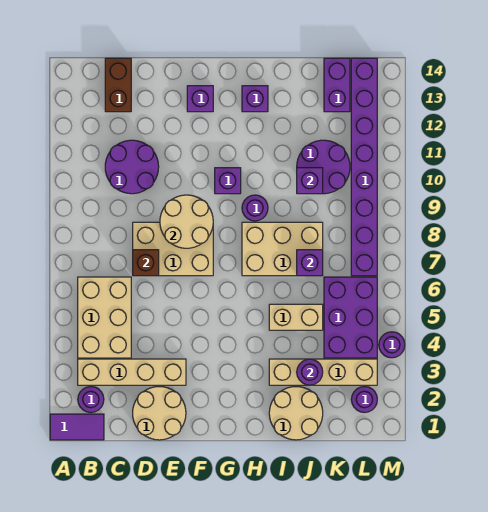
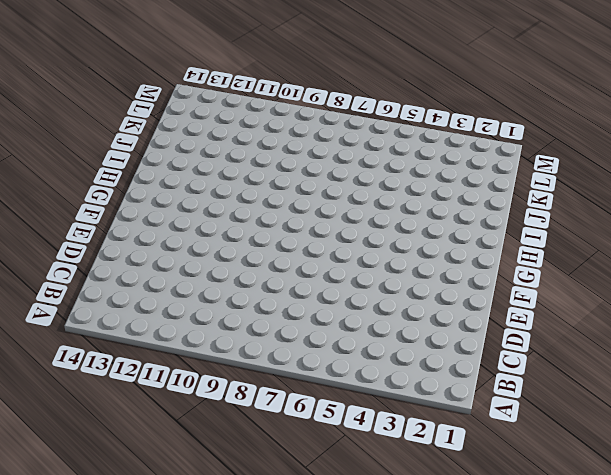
none -> purple 1x2 tile [50,414,104,440]
none -> purple 1x1 round brick [78,387,104,412]
none -> tan 1x4 brick [78,359,186,385]

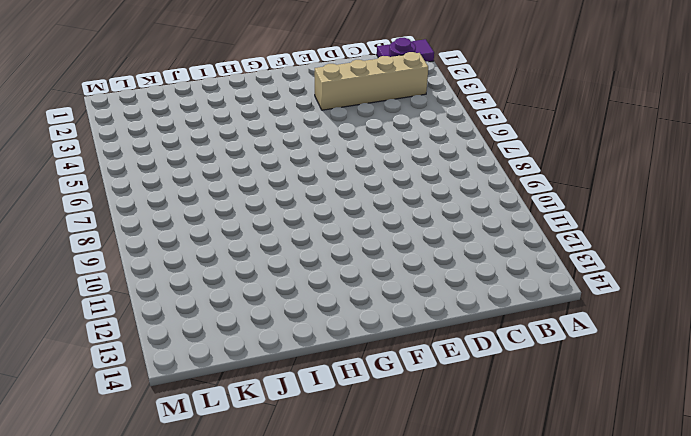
none -> tan 2x3 brick [78,277,131,358]
none -> purple 2x2 round brick [105,140,159,194]
none -> brown 1x2 brick [105,58,131,112]

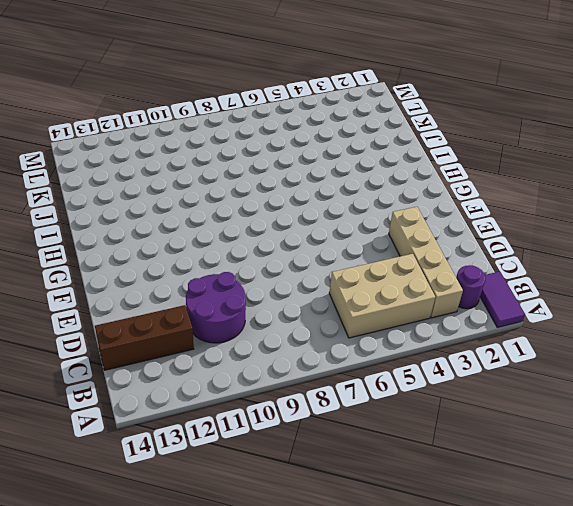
brown 1x3 brick [95,305,194,370] -> brown 1x2 brick [105,58,131,112]
none -> tan 2x2 round brick [133,387,186,440]
none -> tan 2x3 brick [133,222,213,276]
none -> purple 1x1 brick [187,86,213,112]

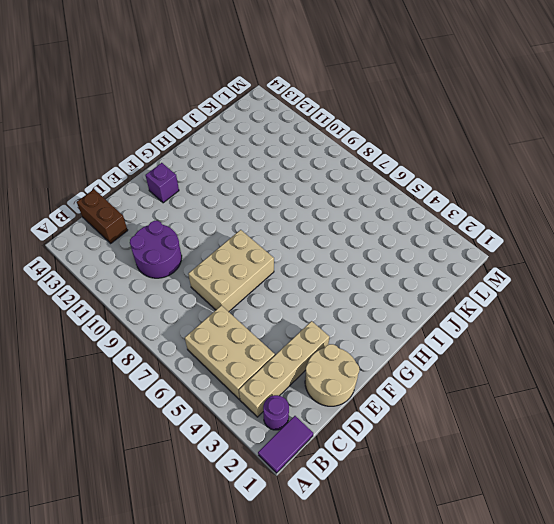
none -> purple 1x1 brick [215,168,241,194]
none -> tan 2x3 brick [242,222,323,276]
none -> purple 1x1 round brick [242,195,268,221]

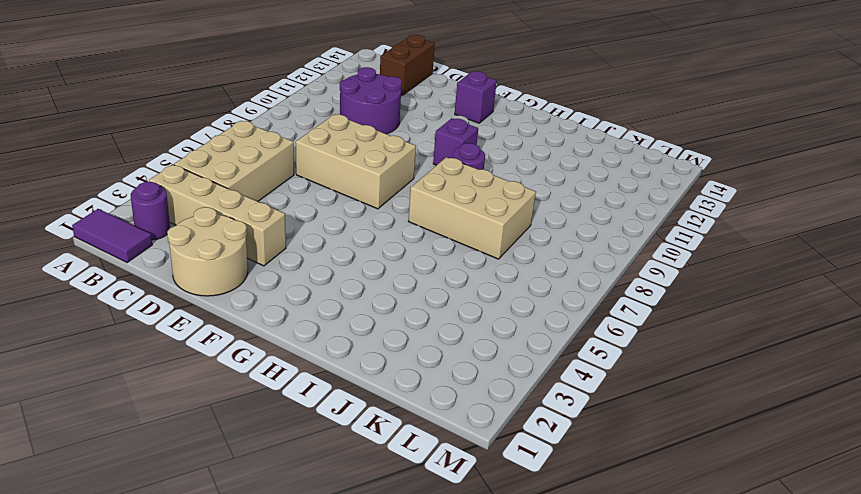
none -> purple 1x1 brick [242,86,268,112]
none -> tan 2x2 round brick [269,387,323,440]
none -> tan 1x4 brick [269,359,377,385]

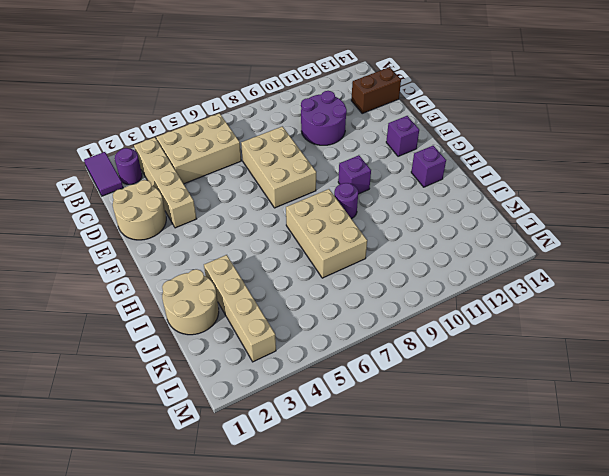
none -> tan 1x2 brick [269,304,323,330]
none -> purple 2x2 round brick [297,140,350,194]
none -> purple 2x3 brick [324,277,377,358]

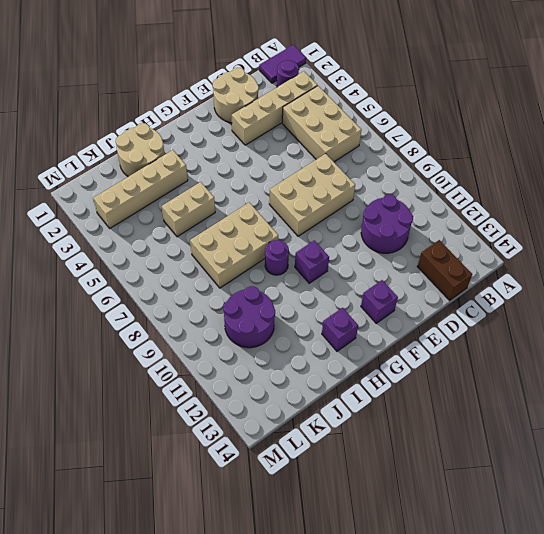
none -> purple 2x3 brick [324,277,377,358]
none -> purple 1x2 brick [324,58,350,112]
none -> purple 1x1 round brick [351,387,377,413]

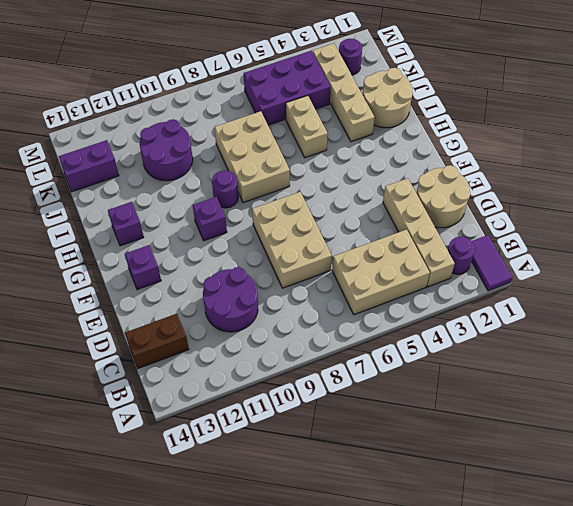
none -> purple 1x8 brick [351,58,377,276]
none -> purple 1x1 round brick [379,332,405,358]
none -> brown 1x1 brick [133,250,159,276]

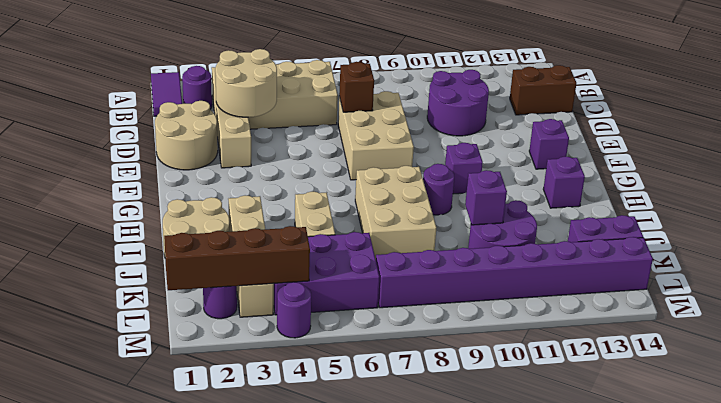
tan 2x2 round brick [215,49,277,117] -> tan 2x2 round brick moved to [160,195,213,248]
brown 1x4 brick [164,226,310,290] -> none
none -> purple 1x1 round brick [297,359,323,385]
none -> purple 1x1 brick [297,250,323,276]

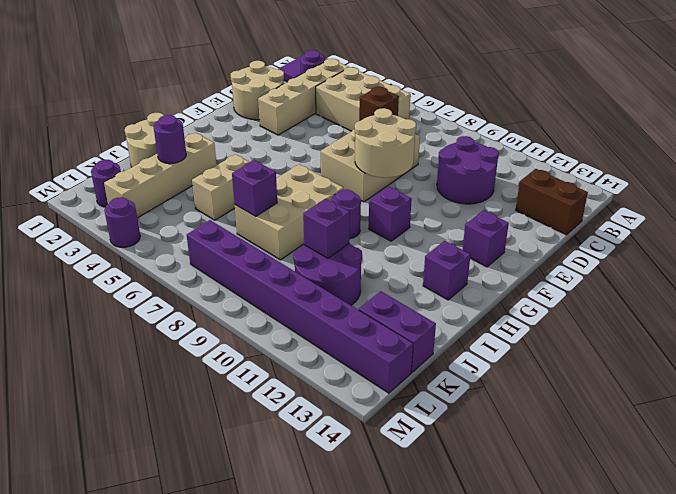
none -> purple 2x3 brick [324,277,377,358]

